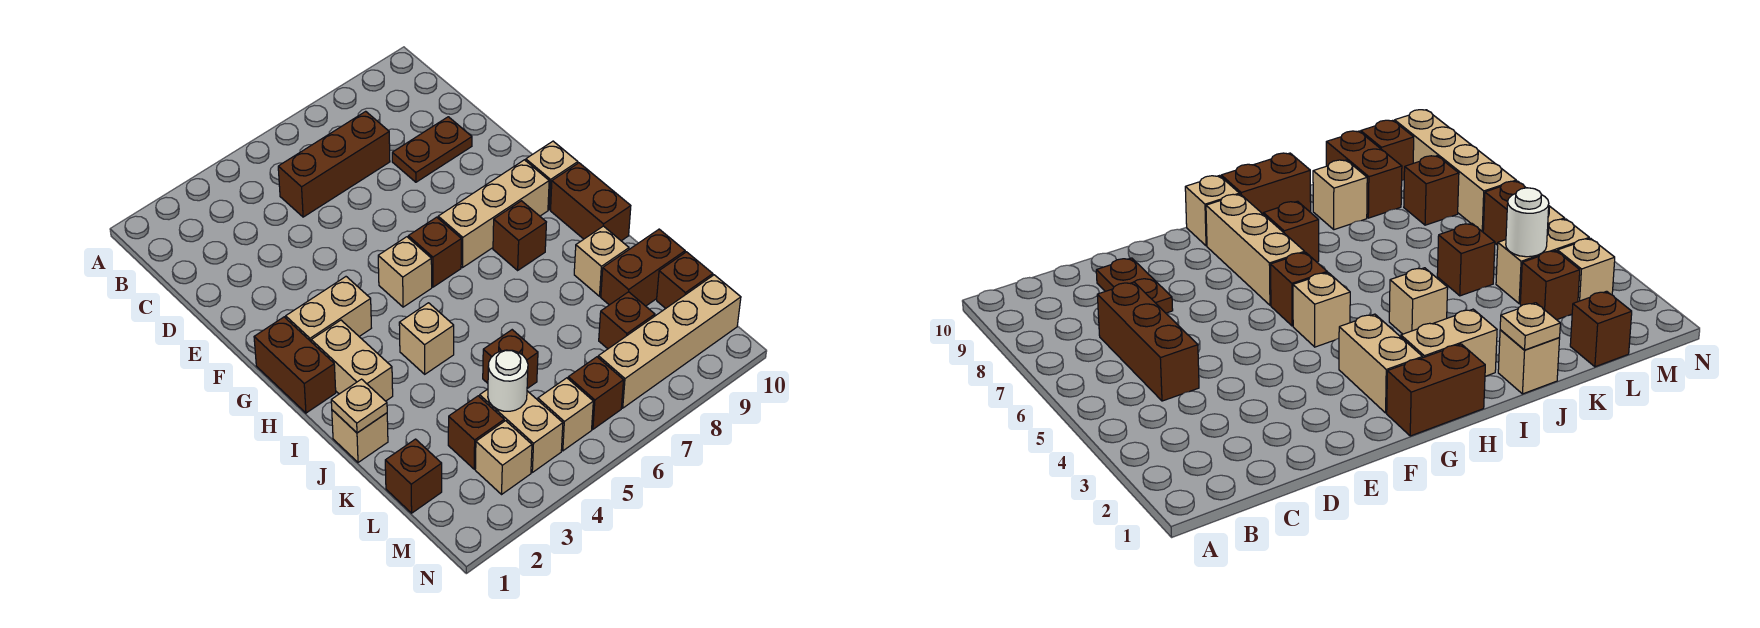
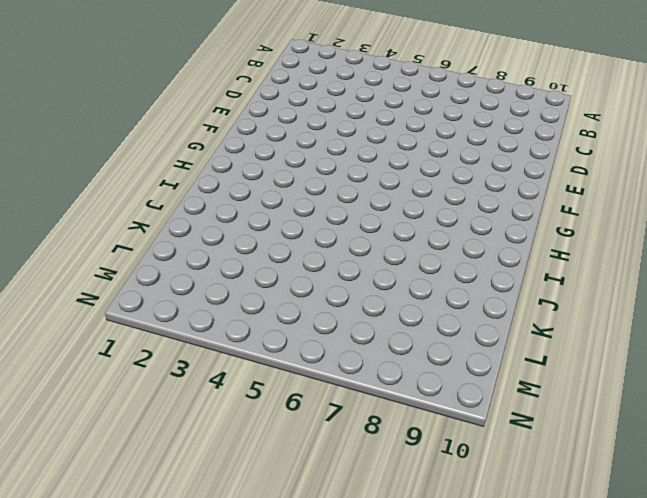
none -> brown 1x3 brick [278,111,390,217]
none -> brown 1x2 plate [392,117,472,182]
none -> brown 1x2 brick [254,317,336,413]

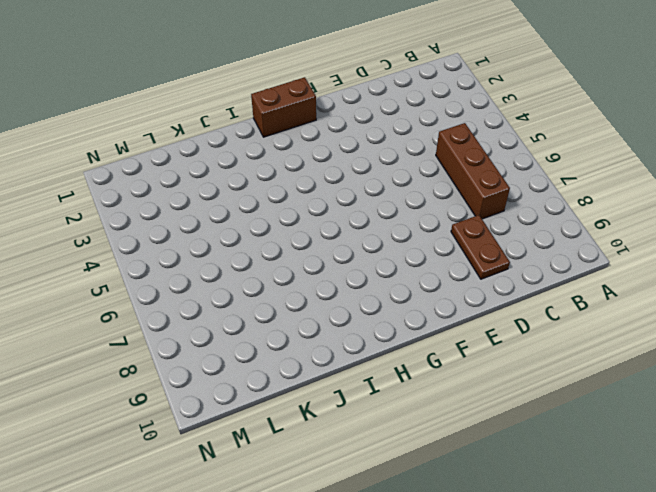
none -> tan 1x2 brick [286,277,371,341]
none -> tan 1x1 brick [378,237,432,307]
none -> brown 1x1 brick [408,217,461,287]

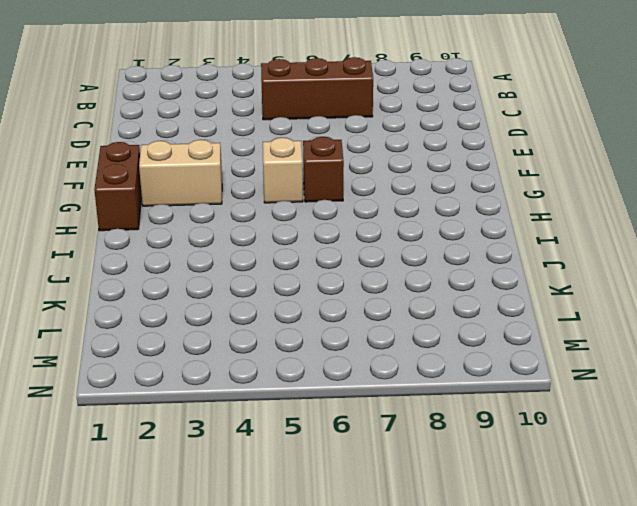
none -> brown 1x2 plate [392,117,472,182]
none -> tan 1x3 brick [438,160,549,267]
none -> tan 1x1 brick [526,141,578,210]

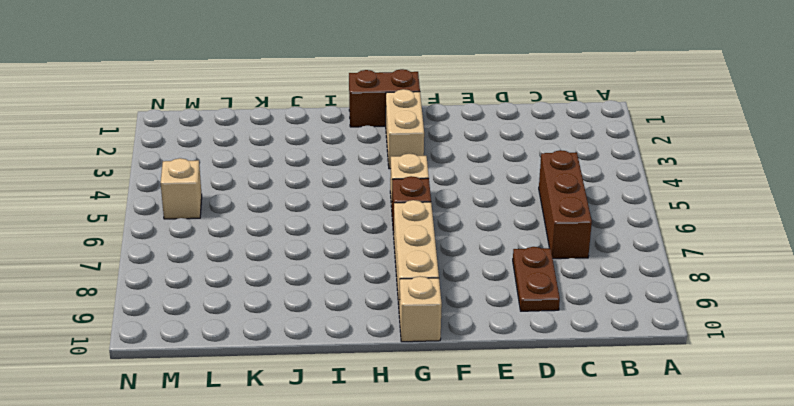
none -> tan 1x2 brick [311,320,393,401]
none -> brown 1x1 brick [493,201,546,270]
none -> brown 1x2 brick [551,163,631,241]

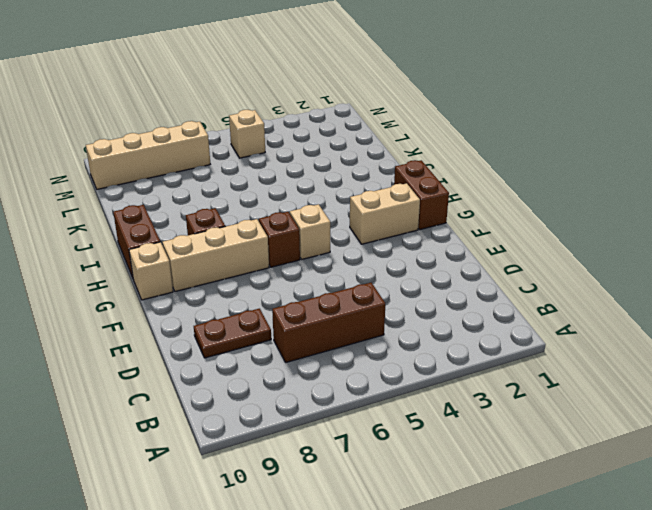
none -> tan 1x2 brick [311,320,393,401]
none -> tan 1x1 brick [399,303,454,374]
none -> tan 1x1 brick [332,410,388,462]

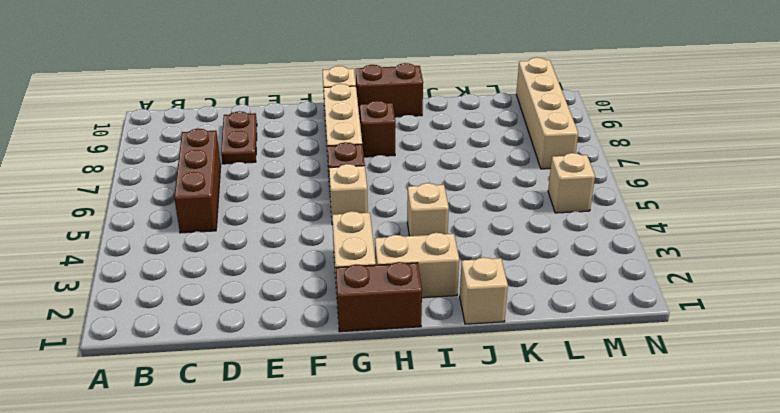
none -> tan 1x1 brick [574,226,629,296]
none -> brown 1x1 brick [483,330,538,389]
none -> brown 1x2 brick [601,229,685,306]

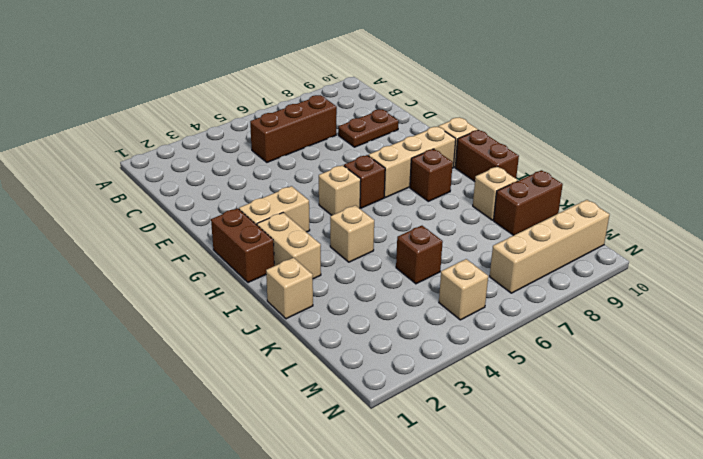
none -> brown 1x1 brick [385,439,442,513]
none -> brown 1x1 brick [448,396,504,469]
none -> tan 1x2 brick [480,389,563,472]

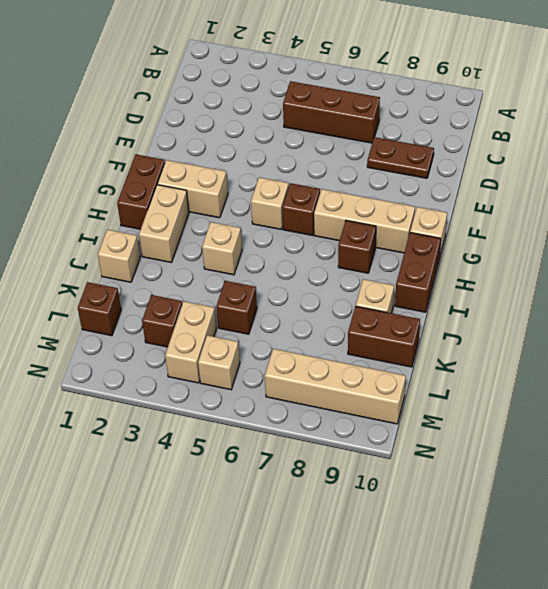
none -> brown 1x1 brick [599,292,655,349]
none -> brown 1x1 brick [657,252,713,308]
none -> tan 1x1 brick [475,421,532,494]

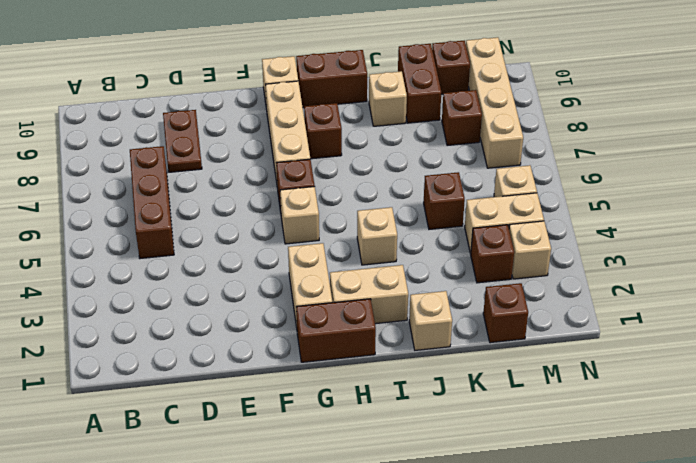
none -> brown 1x1 brick [568,357,624,429]
none -> tan 1x1 plate [331,379,387,433]
none -> white 1x1 round brick [488,350,528,411]

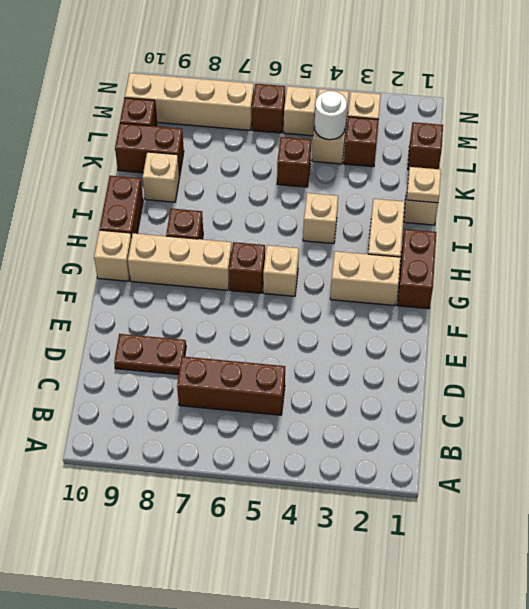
none -> brown 1x1 brick [599,292,655,349]

